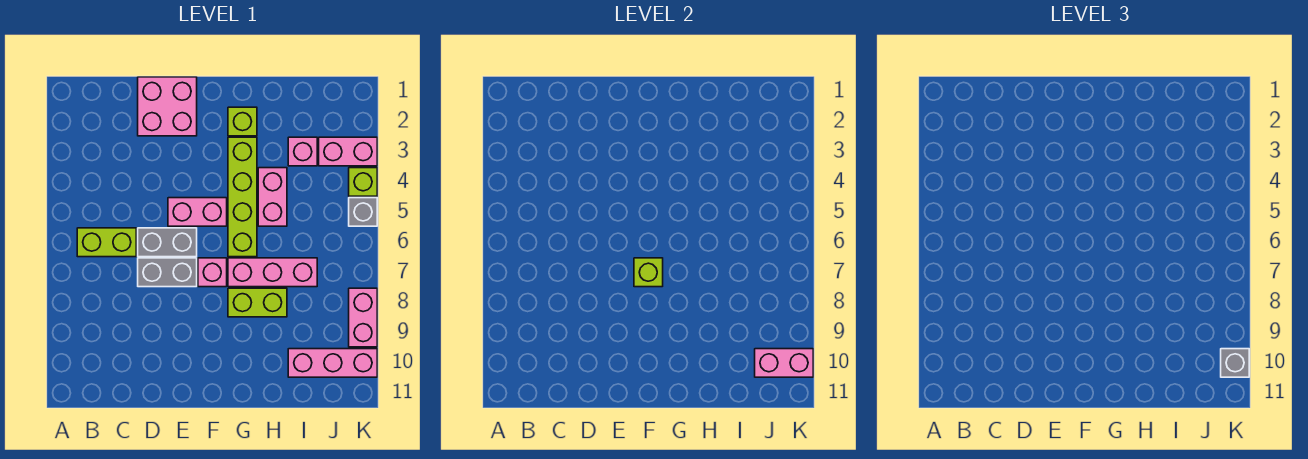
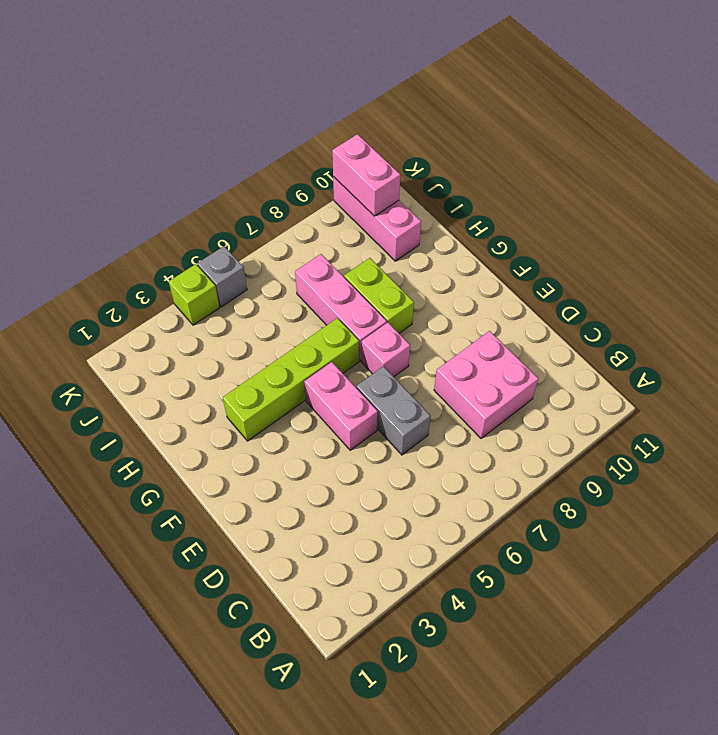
pink 2x2 brick [434,331,538,438] -> pink 2x2 brick moved to [138,77,197,136]
none -> lime 1x2 brick [77,228,136,257]
none -> grey 1x2 brick [138,258,197,287]
none -> lime 1x1 brick [228,107,257,136]

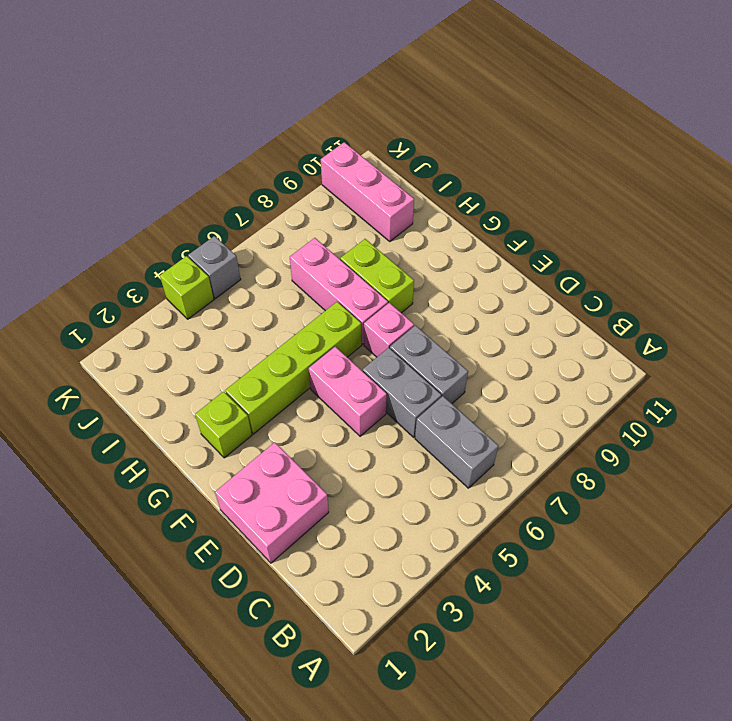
grey 1x2 brick [415,396,498,488] -> lime 1x2 brick [77,228,136,257]
none -> pink 1x2 brick [258,168,287,226]
none -> pink 1x1 brick [288,137,317,166]
none -> pink 1x2 brick [319,137,377,166]

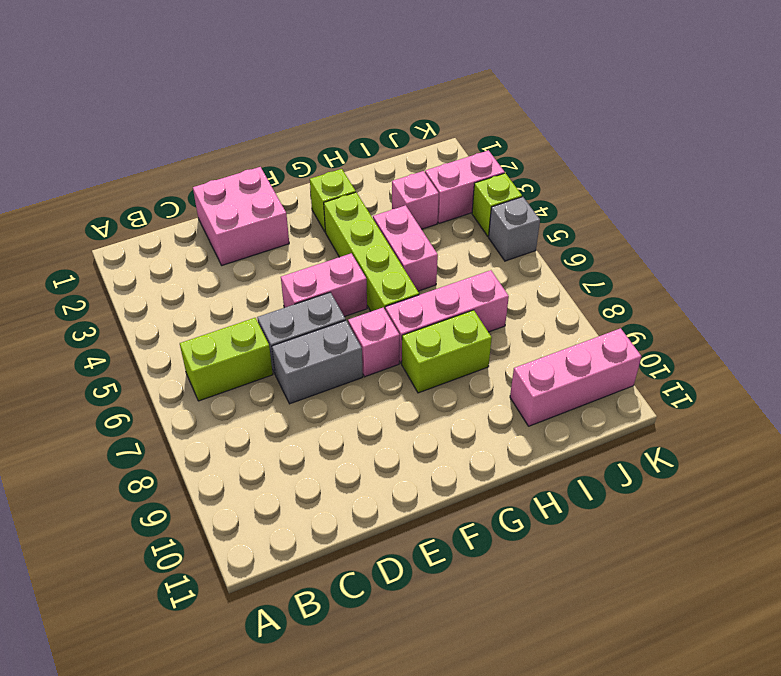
none -> pink 1x2 brick [349,288,377,347]
none -> lime 1x1 brick [634,258,663,287]
none -> pink 1x2 brick [755,349,813,377]

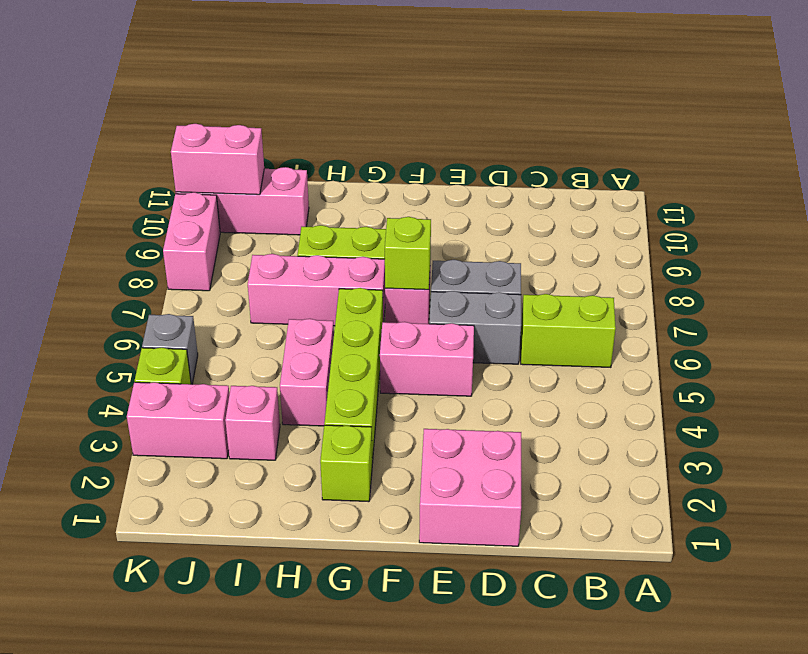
none -> grey 1x1 brick [1221,349,1249,377]

